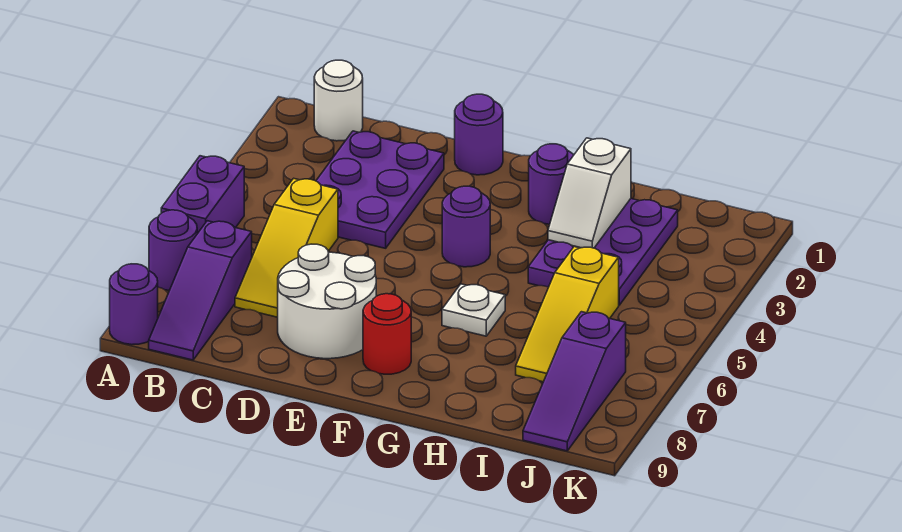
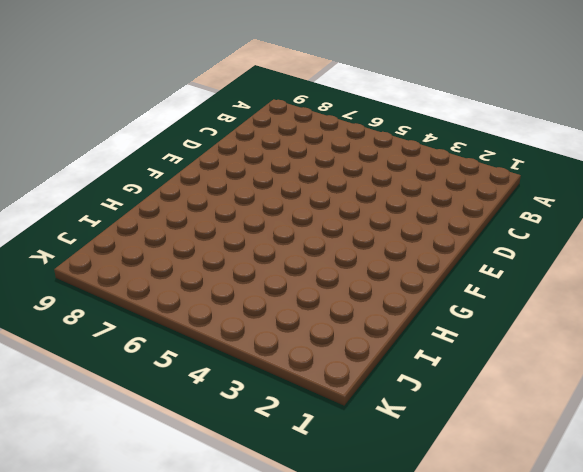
none -> purple 1x2 brick [161,156,244,234]
none -> purple 1x1 round brick [149,210,197,290]
none -> purple 1x1 round brick [110,264,158,345]

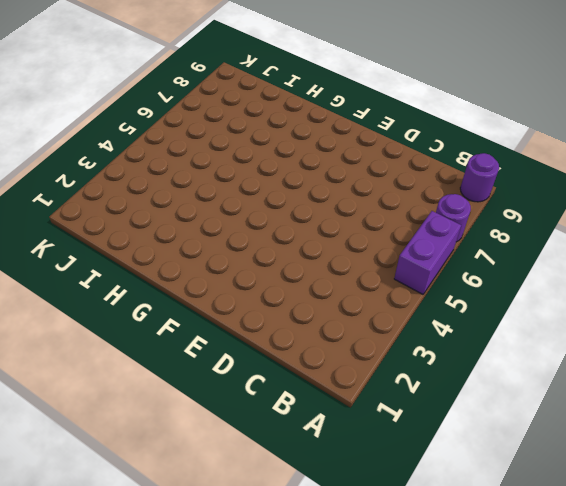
none -> white 1x1 round brick [314,60,363,141]
none -> purple 1x3 slope [149,221,252,360]
none -> purple 2x3 plate [316,131,444,248]

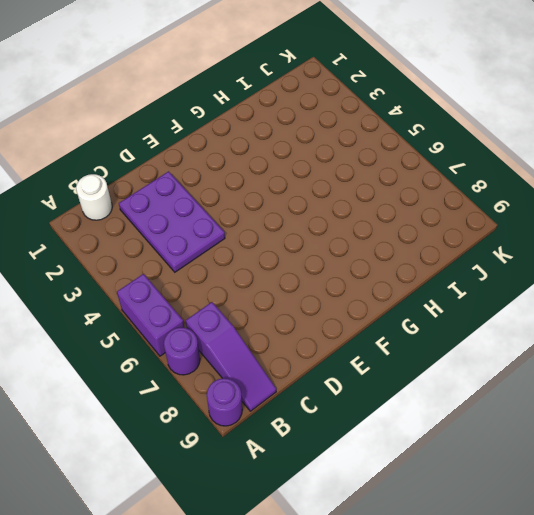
none -> yellow 1x3 slope [235,178,338,317]
none -> white 2x2 round brick [278,244,376,359]
none -> purple 1x1 round brick [455,94,503,175]

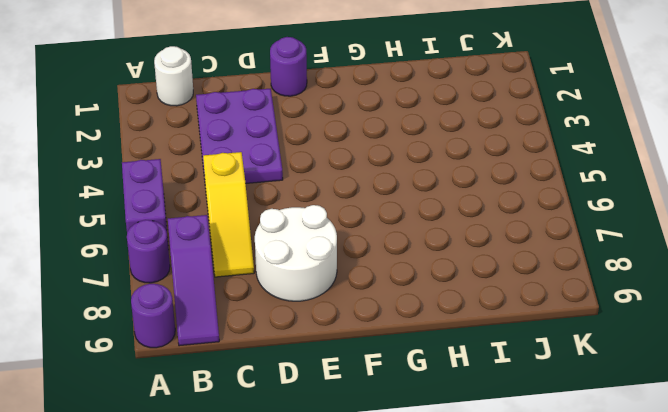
none -> purple 1x1 round brick [442,186,490,267]
none -> red 1x1 round brick [363,294,411,374]
none -> purple 1x1 round brick [529,144,574,224]

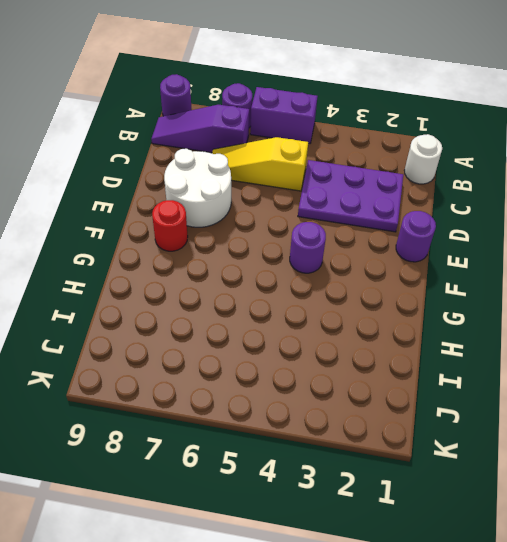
none -> purple 1x1 round brick [529,144,574,224]
none -> white 1x1 plate [442,284,505,336]
none -> purple 2x3 plate [528,199,678,305]

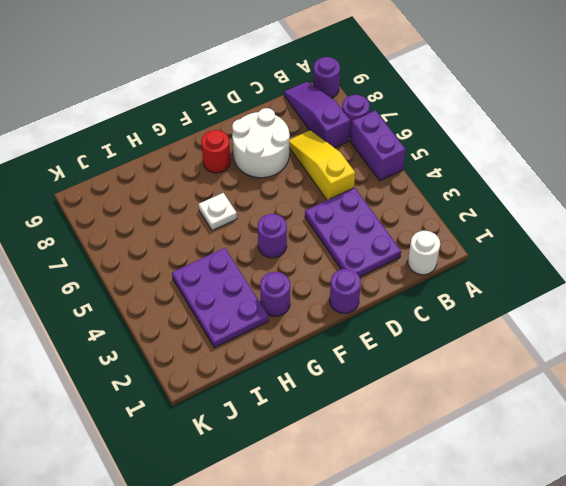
none -> yellow 1x3 slope [516,247,619,382]
none -> purple 1x3 slope [523,312,626,451]
none -> white 1x2 slope [548,138,631,248]

